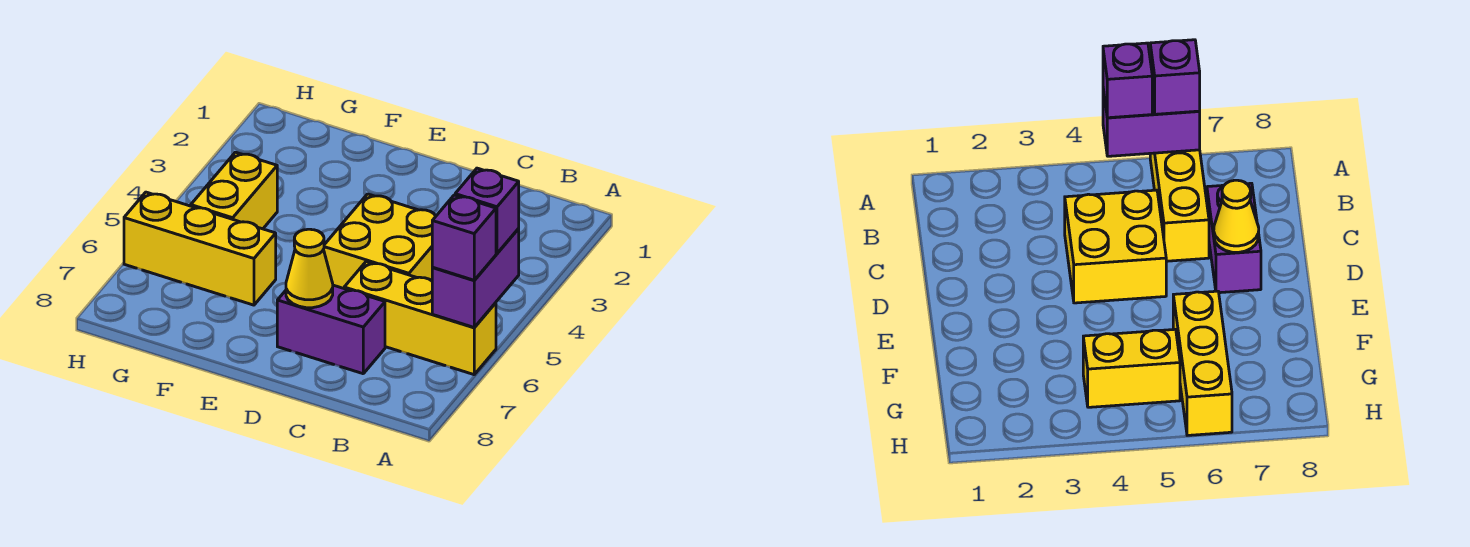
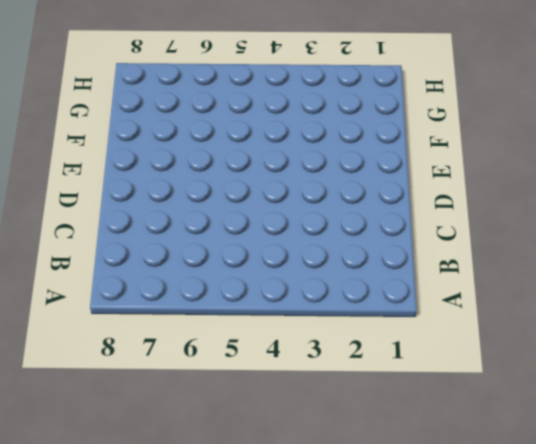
none -> yellow 1x3 brick [344,262,496,375]
none -> yellow 2x2 brick [324,194,436,288]

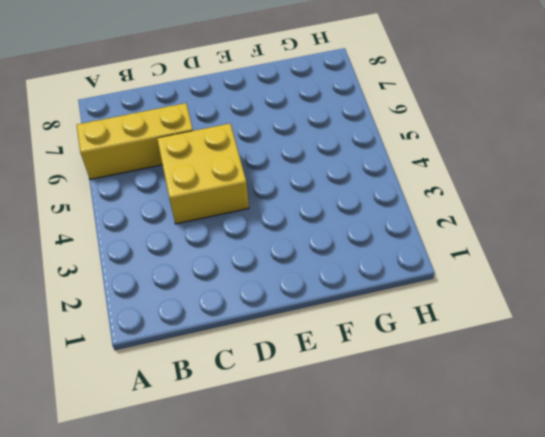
none -> purple 1x2 brick [277,285,385,374]
none -> yellow 1x3 brick [124,192,276,305]

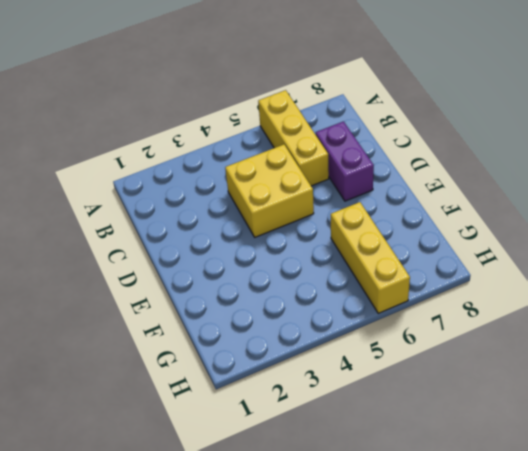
none -> yellow 1x2 brick [191,152,277,229]
none -> purple 1x2 brick [432,228,519,327]

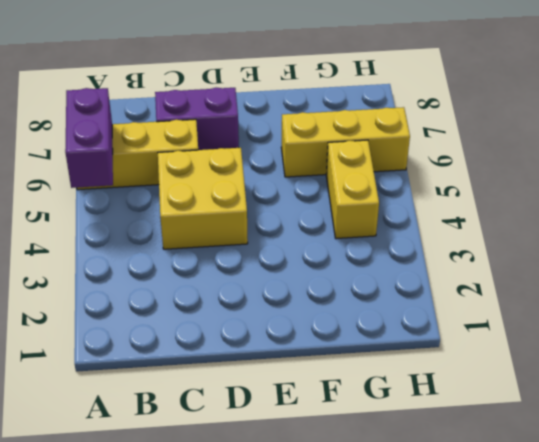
none -> yellow 1x1 cone [286,229,333,308]
none -> purple 1x1 brick [455,168,519,253]

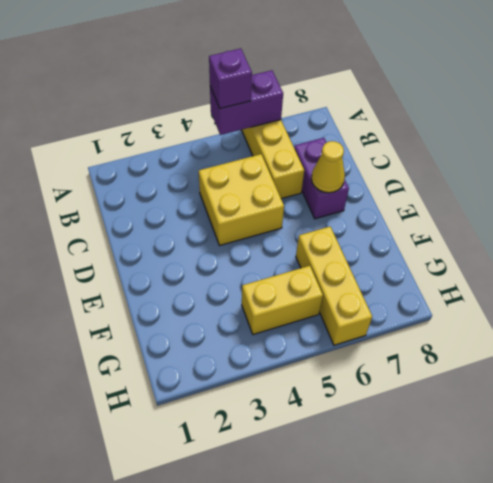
none -> purple 1x1 brick [432,195,496,280]

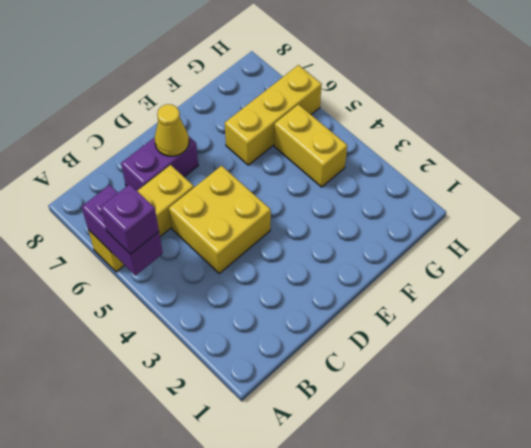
none -> purple 1x1 brick [432,195,496,280]

